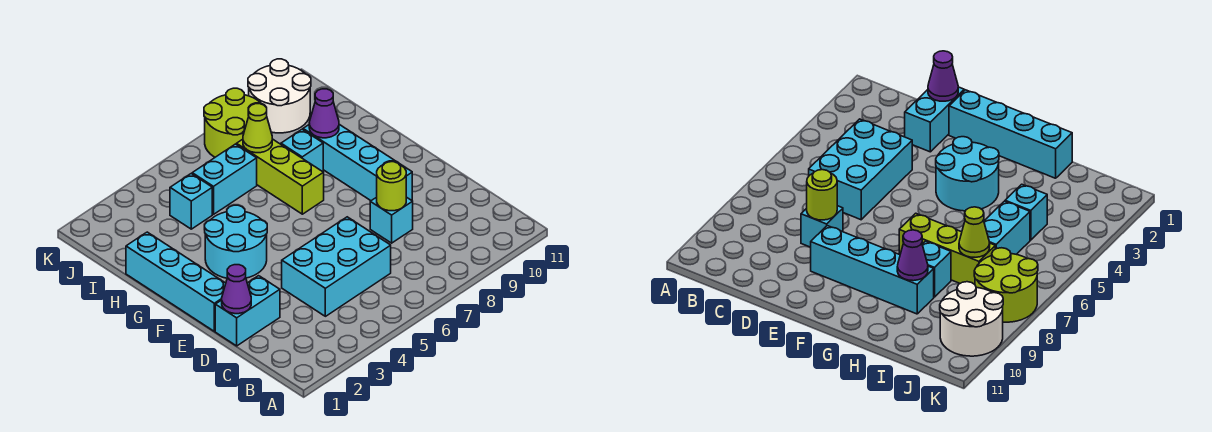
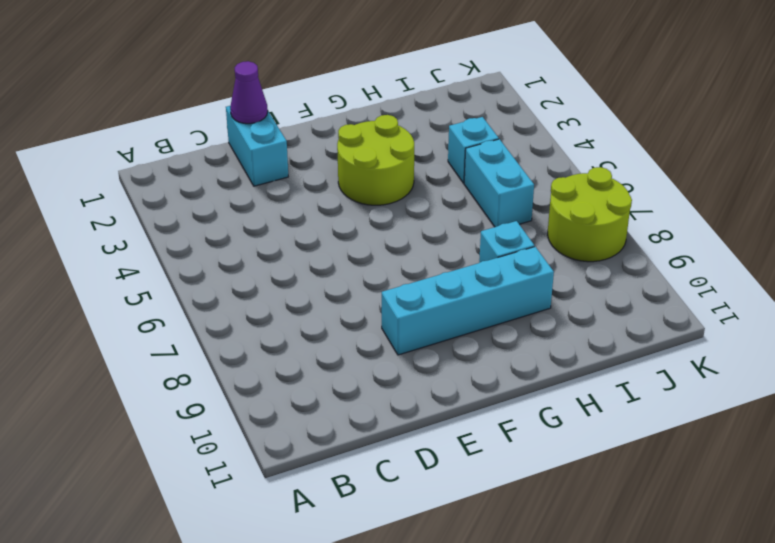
lime 2x2 round brick [337,115,414,205] -> cyan 2x2 round brick [205,205,267,278]
none -> cyan 2x3 brick [282,217,391,316]
none -> cyan 1x1 brick [370,197,413,243]
none -> cyan 1x4 brick [126,232,226,331]

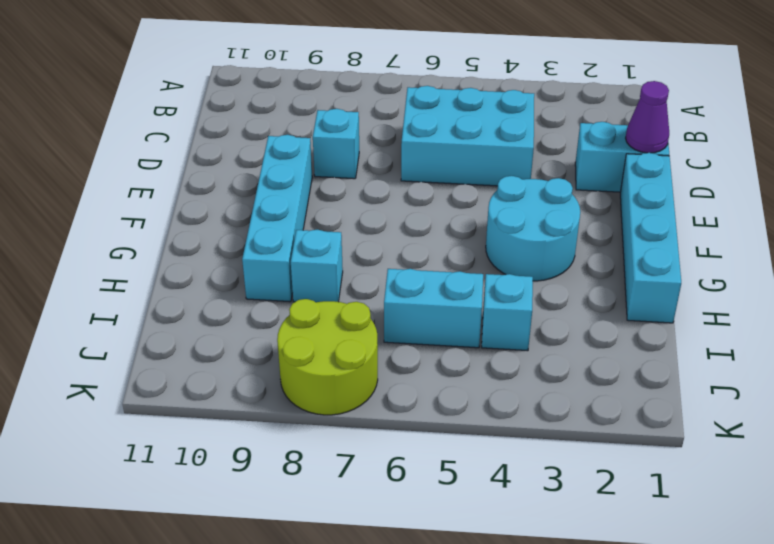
none -> lime 1x3 brick [237,139,324,214]
none -> white 2x2 round brick [248,59,311,133]
none -> lime 1x1 round brick [377,162,406,211]

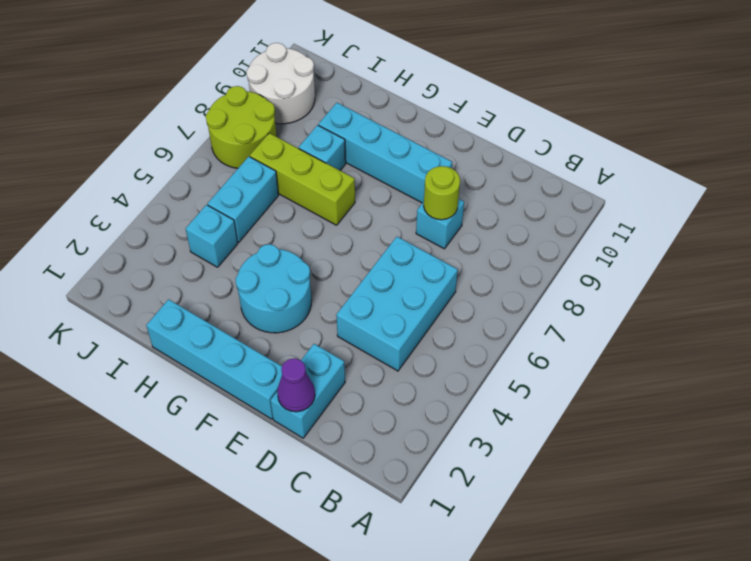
none -> purple 1x1 cone [309,89,339,138]
none -> lime 1x1 cone [243,104,272,153]

